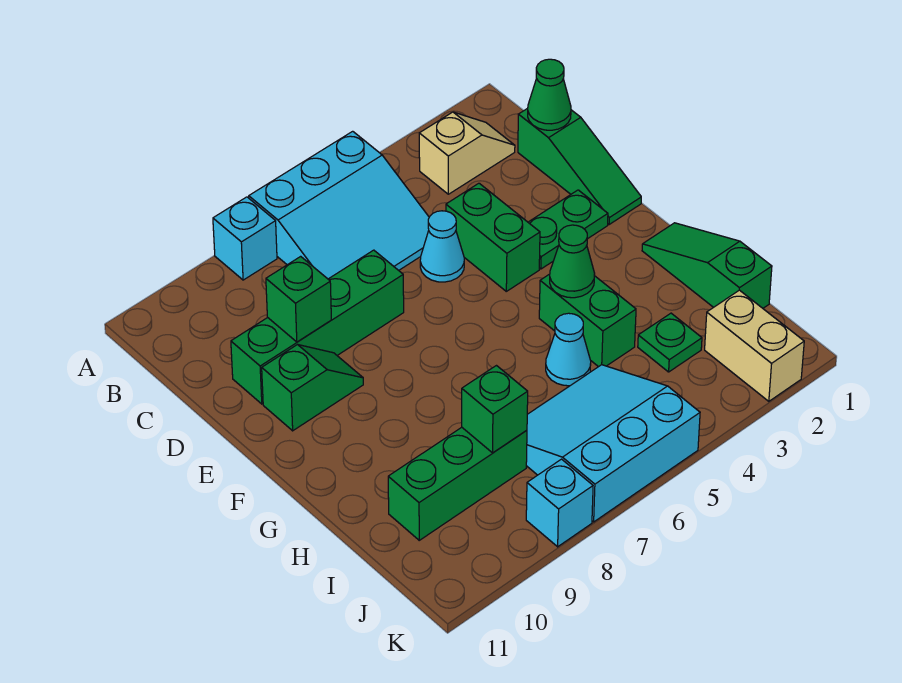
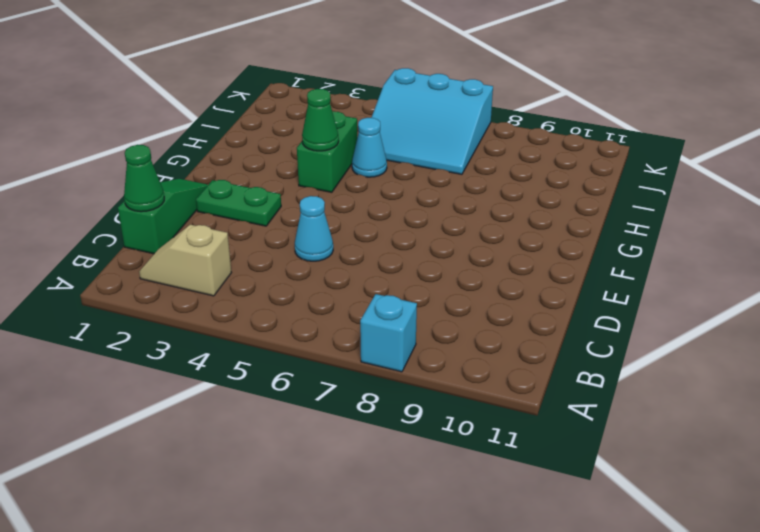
none -> cyan 3x3 slope [249,131,429,279]
none -> green 1x2 brick [446,183,540,291]
none -> green 1x4 brick [231,250,404,404]

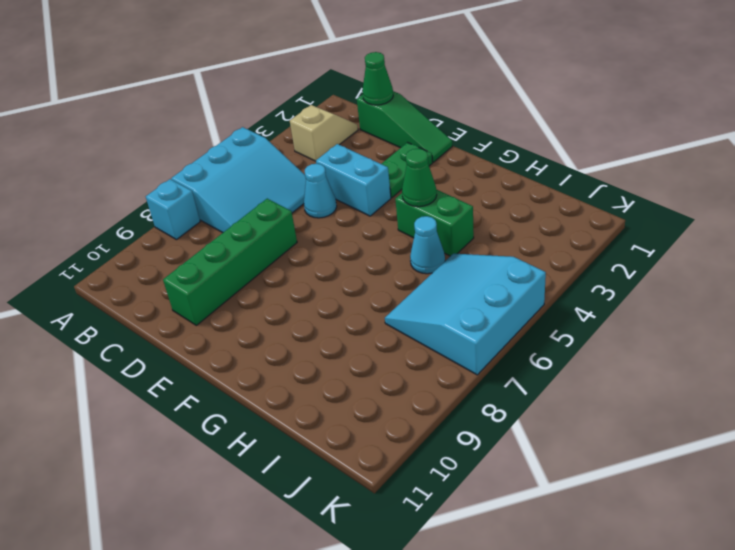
cyan 1x2 brick [316,144,391,216] -> green 1x2 brick [446,183,540,291]
none -> green 1x2 slope [262,345,363,431]
none -> green 1x3 slope [642,223,772,308]
none -> green 1x1 plate [638,313,702,372]

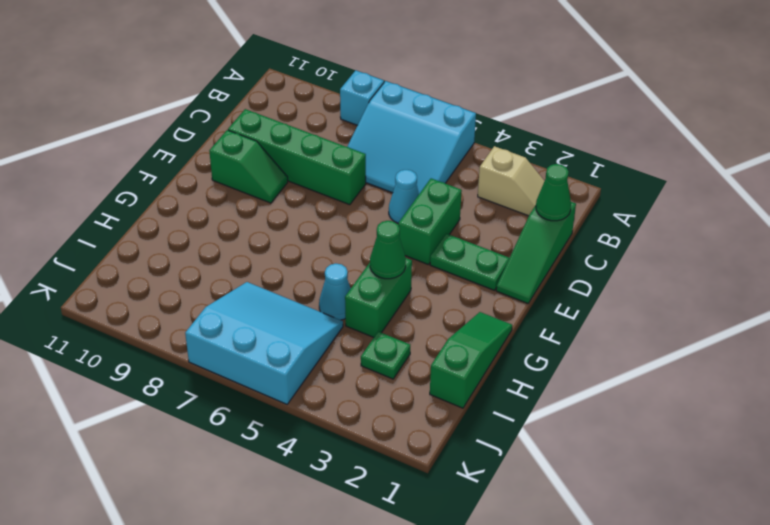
none -> green 1x3 brick [388,427,527,540]
none -> tan 1x2 brick [705,290,804,401]
none -> cyan 1x1 brick [526,459,593,547]

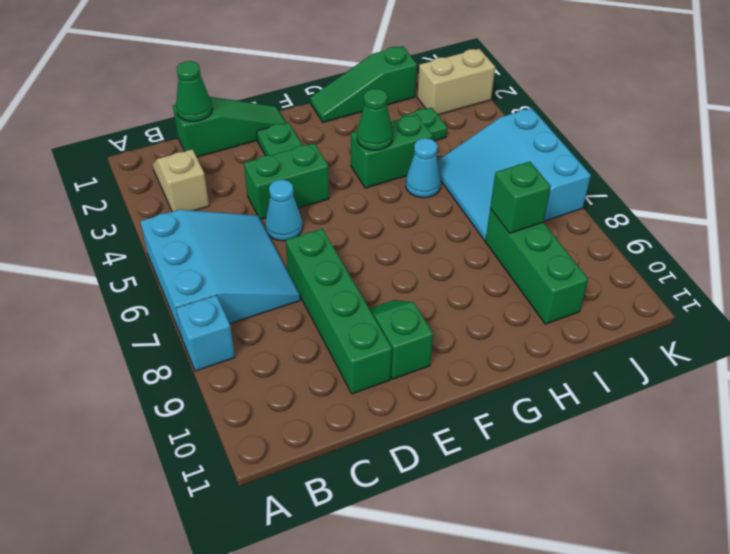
none -> cyan 1x1 brick [526,459,593,547]
none -> green 1x1 brick [266,256,331,342]

